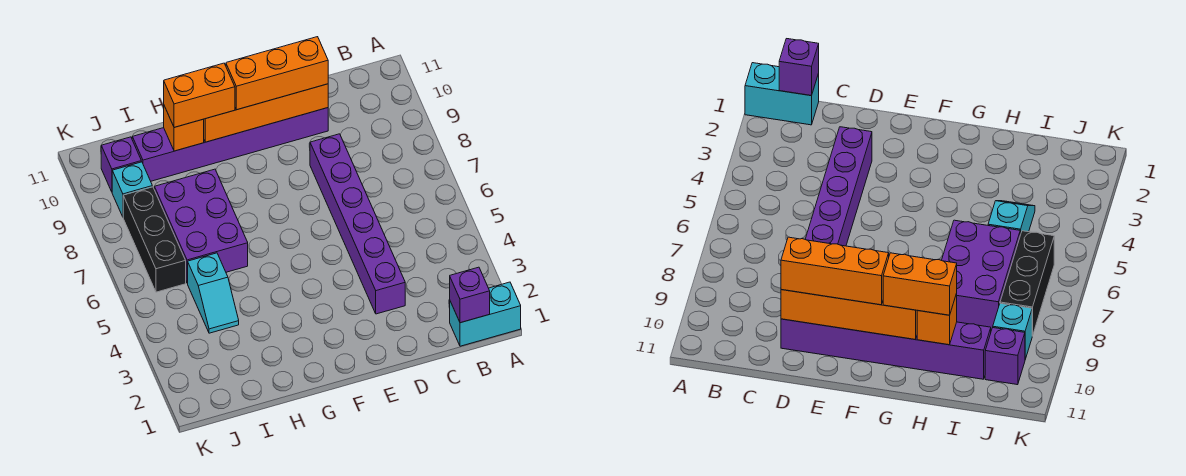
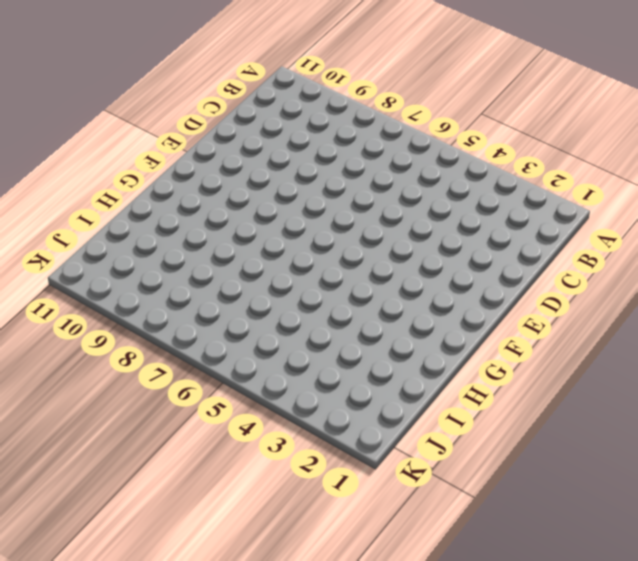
none -> cyan 1x2 brick [450,282,521,346]
none -> purple 1x6 brick [310,134,405,314]
none -> purple 1x6 brick [132,108,328,181]

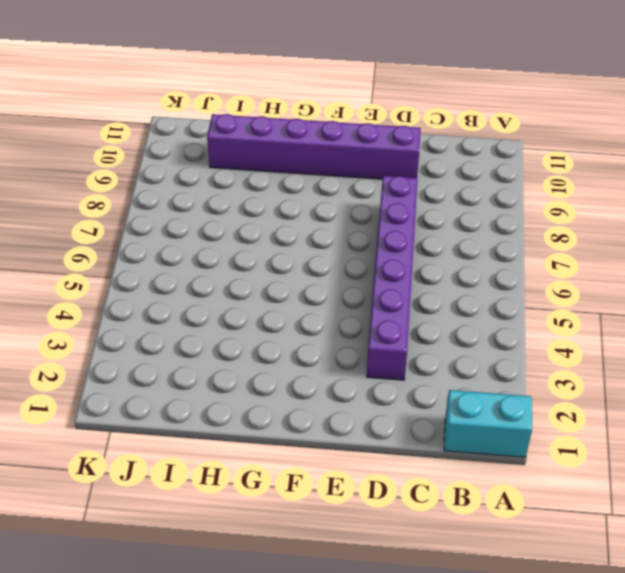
none -> purple 2x3 brick [155,169,248,283]
none -> cyan 1x2 slope [188,253,239,333]
none -> black 1x3 brick [123,187,186,292]

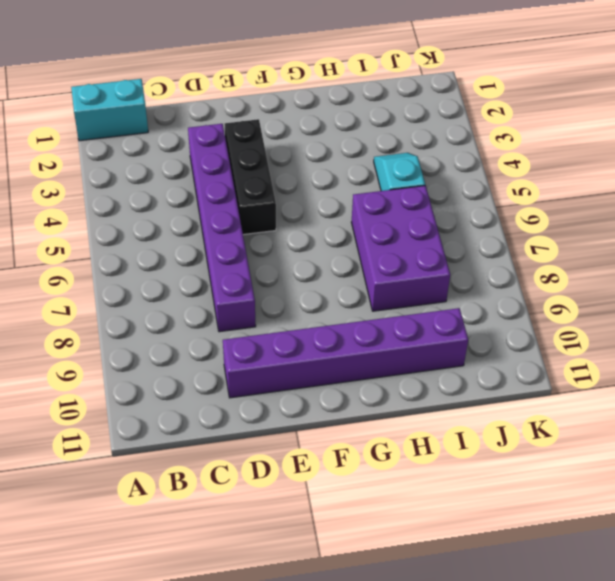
black 1x3 brick [225,119,276,235] -> black 1x3 brick moved to [123,187,186,292]
none -> cyan 1x1 brick [112,162,152,217]
none -> purple 1x1 brick [101,137,141,192]
none -> purple 1x1 brick [450,267,490,323]

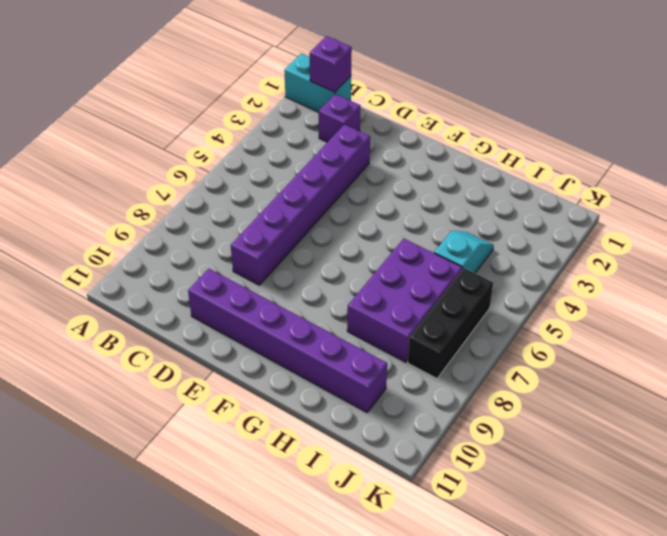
purple 1x1 brick [319,94,360,142] -> purple 1x1 brick moved to [101,137,141,192]
none -> cyan 1x1 brick [112,162,152,217]
none -> orange 1x4 brick [204,84,328,142]
none -> orange 1x1 brick [163,106,204,151]

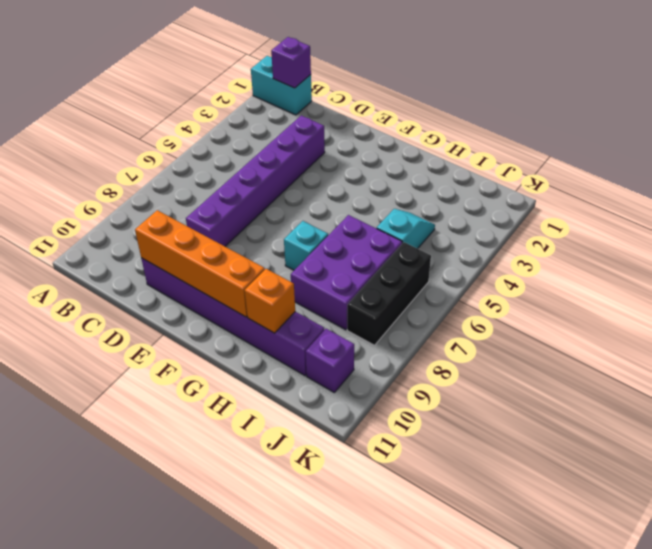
cyan 1x1 brick [284,221,328,270] -> cyan 1x1 brick moved to [112,162,152,217]
none -> orange 1x3 brick [226,37,328,110]
none -> orange 1x2 brick [164,63,235,127]

